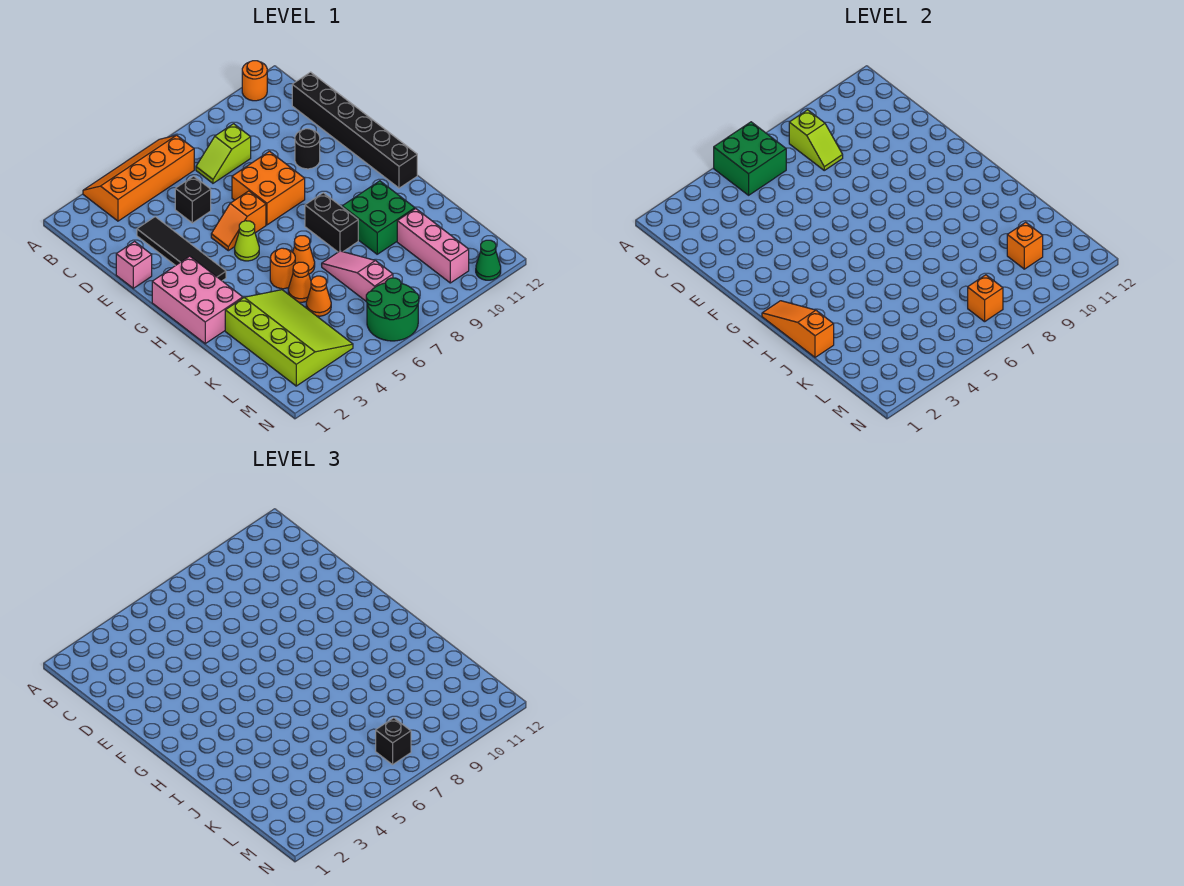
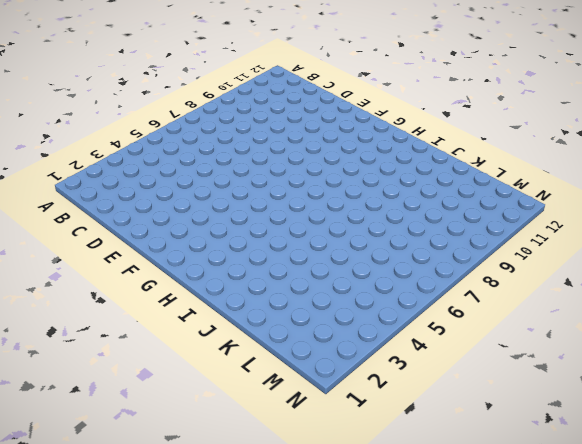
none -> orange 2x4 slope [83,135,194,221]
none -> orange 1x1 round brick [242,61,267,101]
none -> lime 1x2 slope [196,124,251,183]

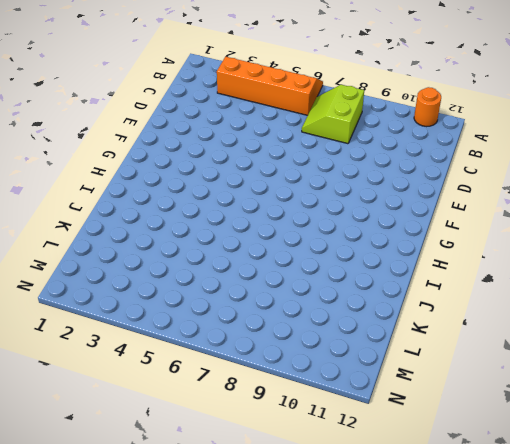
lime 2x2 slope [302,85,364,144] -> lime 1x2 slope [196,124,251,183]
none -> black 1x6 brick [292,72,417,188]
none -> black 1x4 tile [137,217,226,281]
none -> black 1x1 brick [175,176,211,223]

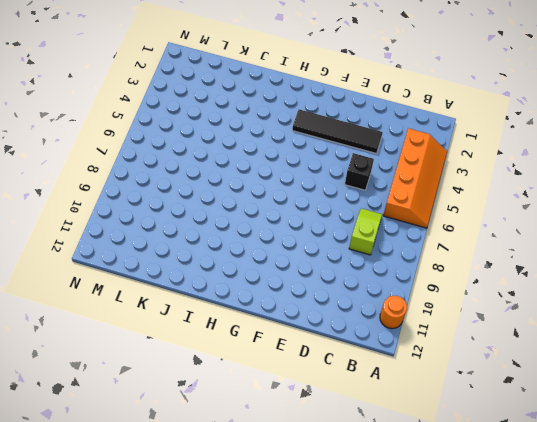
none -> black 1x6 brick [292,72,417,188]
none -> pink 1x1 brick [116,242,152,288]
none -> orange 2x2 brick [232,151,305,225]

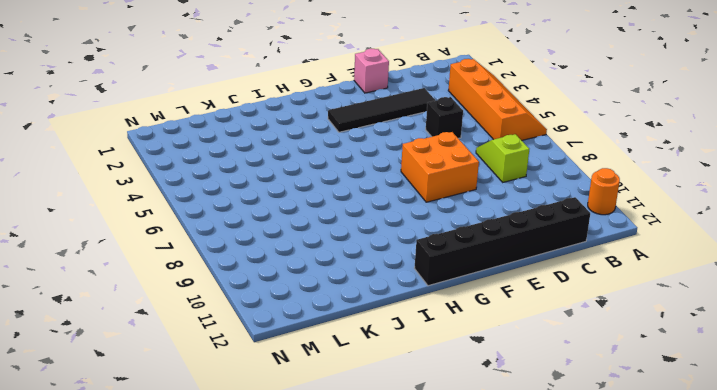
none -> black 1x1 round brick [295,129,320,169]
none -> orange 1x2 slope [211,191,266,251]
none -> pink 2x3 brick [152,256,243,344]

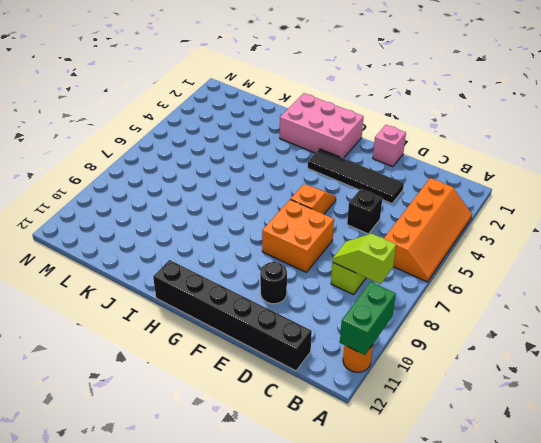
green 1x2 brick [340,282,396,355] -> none
none -> lime 1x1 cone [235,221,259,261]
none -> black 1x2 brick [305,193,358,252]
none -> orange 1x1 round brick [270,248,295,289]

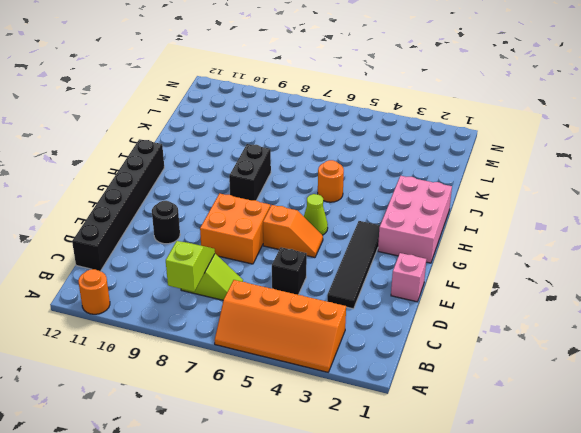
none -> orange 1x1 cone [293,236,315,274]
none -> green 2x2 brick [342,181,415,254]
none -> lime 3x4 slope [225,290,353,386]

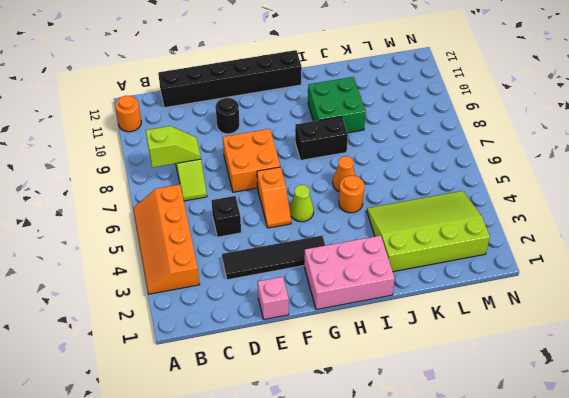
none -> orange 1x1 cone [288,262,311,302]
none -> pink 1x3 slope [322,251,393,301]
none -> orange 1x1 cone [306,276,331,316]

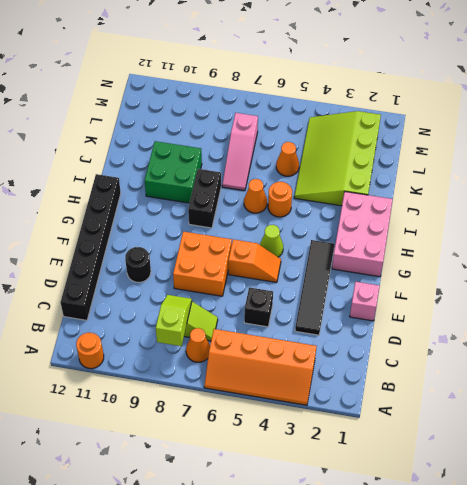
orange 1x1 cone [186,328,210,362] -> orange 1x1 cone moved to [288,262,311,302]
none -> pink 1x3 brick [397,209,469,283]
none -> green 2x2 round brick [366,278,419,341]
none -> green 1x1 cone [476,240,501,280]

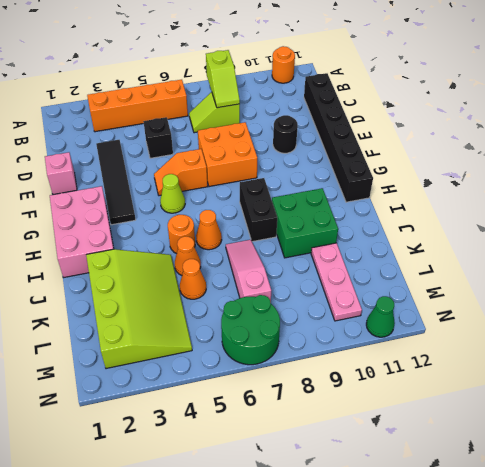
pink 1x3 plate [311,243,362,321] -> pink 1x3 brick [397,209,469,283]
none -> green 2x2 brick [714,122,786,195]
none -> orange 1x3 slope [762,301,834,357]
none -> orange 1x1 brick [1007,222,1043,269]

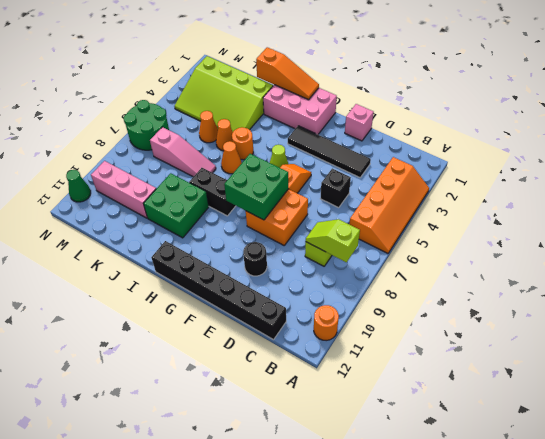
green 2x2 brick [224,154,288,220] -> green 2x2 brick moved to [714,122,786,195]
none -> orange 1x1 brick [1007,222,1043,269]
none -> orange 1x1 brick [968,275,1003,322]
none -> black 1x1 brick [376,718,411,765]

